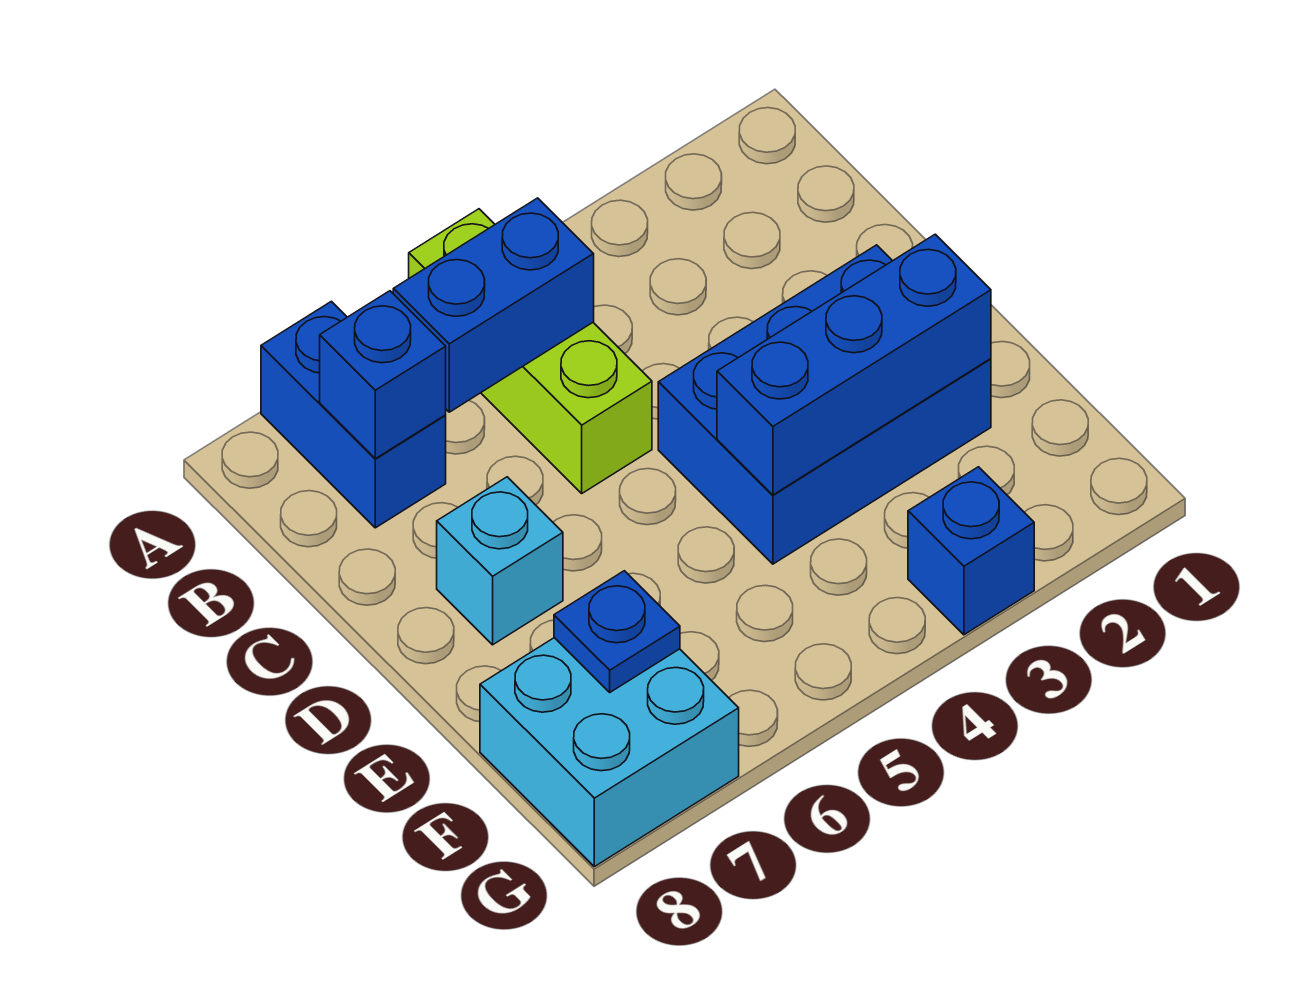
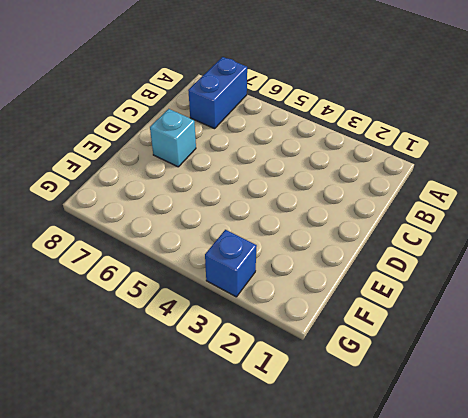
none -> lime 1x3 brick [409,209,652,493]
none -> blue 2x3 brick [658,245,991,564]

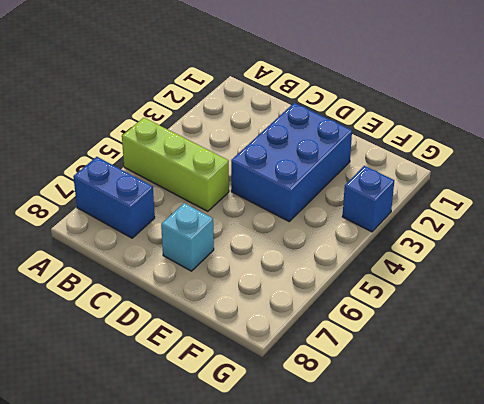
none -> cyan 2x2 brick [480,638,739,867]
none -> blue 1x2 brick [393,198,594,412]

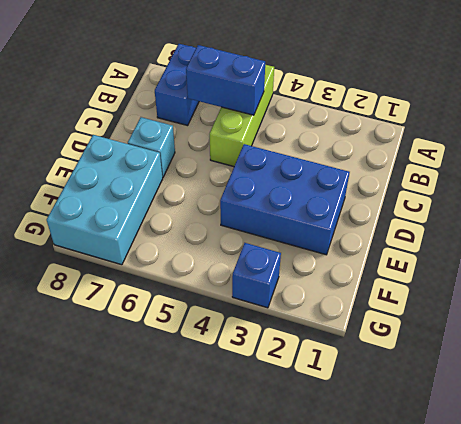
cyan 2x3 brick [47,135,163,265] -> cyan 2x2 brick [480,638,739,867]
none -> blue 1x1 brick [320,291,446,459]
none -> blue 1x3 brick [717,234,991,495]

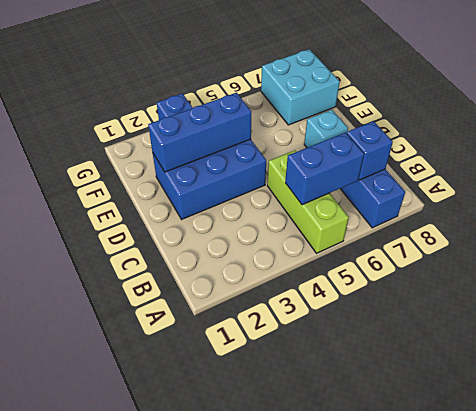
none -> blue 1x1 plate [554,571,680,692]

